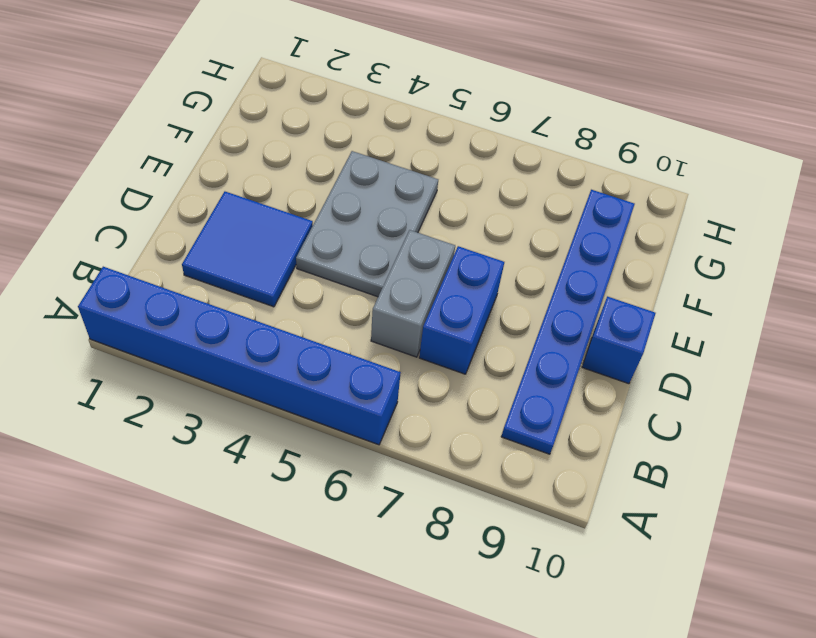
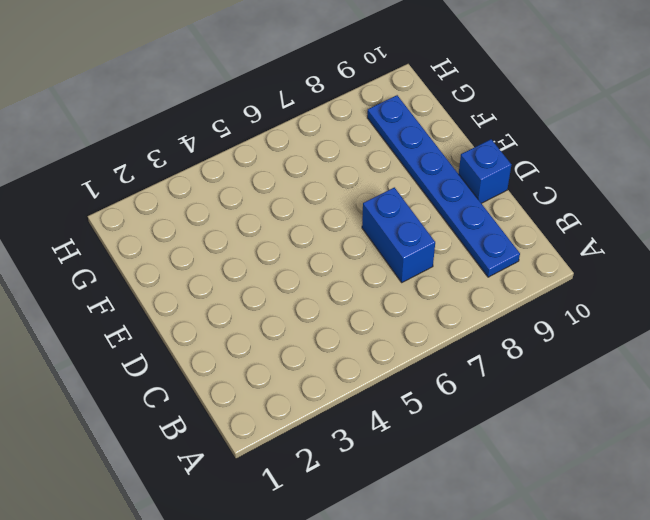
none -> blue 1x6 brick [78,267,401,445]
none -> blue 2x2 tile [182,192,313,307]

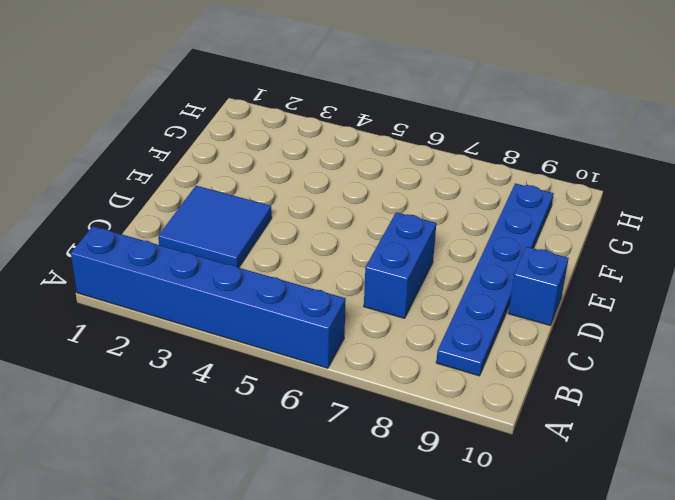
none -> grey 1x2 brick [371,230,455,357]
none -> grey 2x3 plate [296,151,438,297]

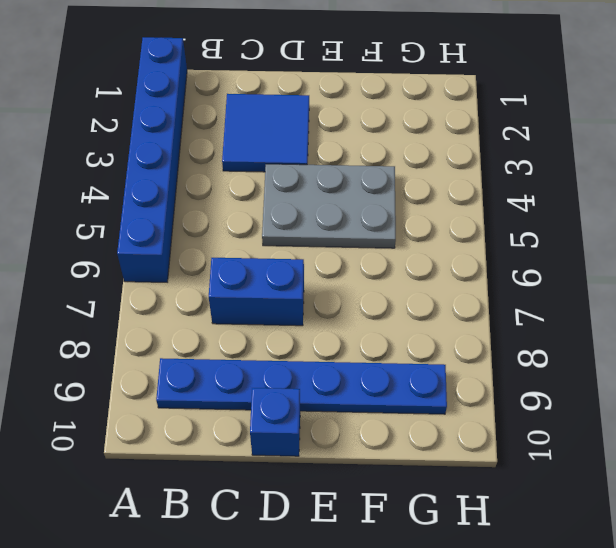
none -> grey 1x2 brick [371,230,455,357]

